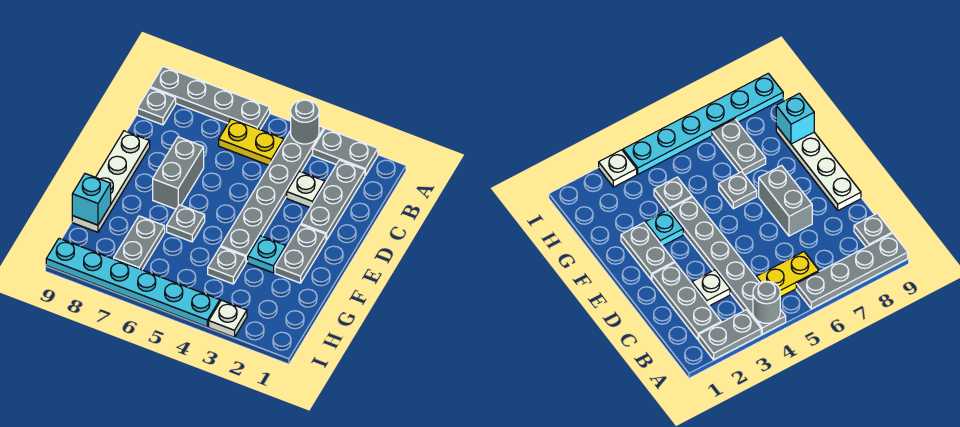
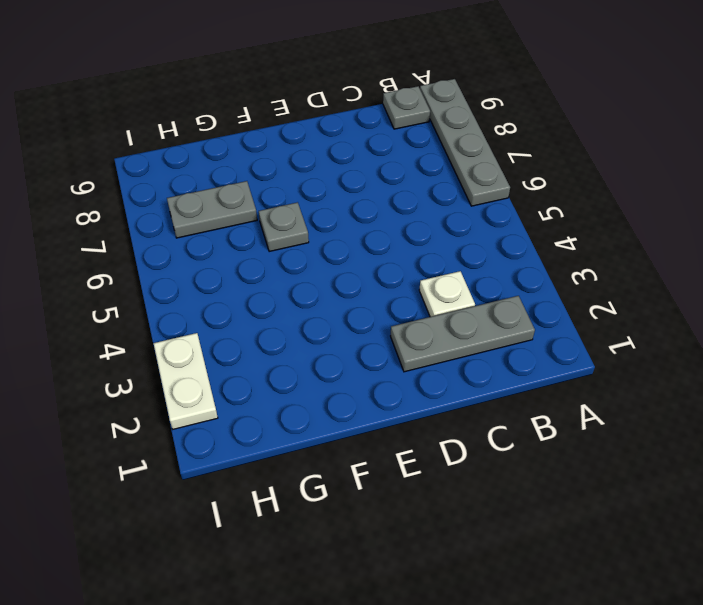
white 1x2 plate [154,333,218,429] -> white 1x1 plate [209,300,247,337]
none -> grey 1x2 plate [313,128,378,176]
none -> grey 1x6 plate [221,126,324,262]
none -> yellow 1x2 plate [219,119,284,165]

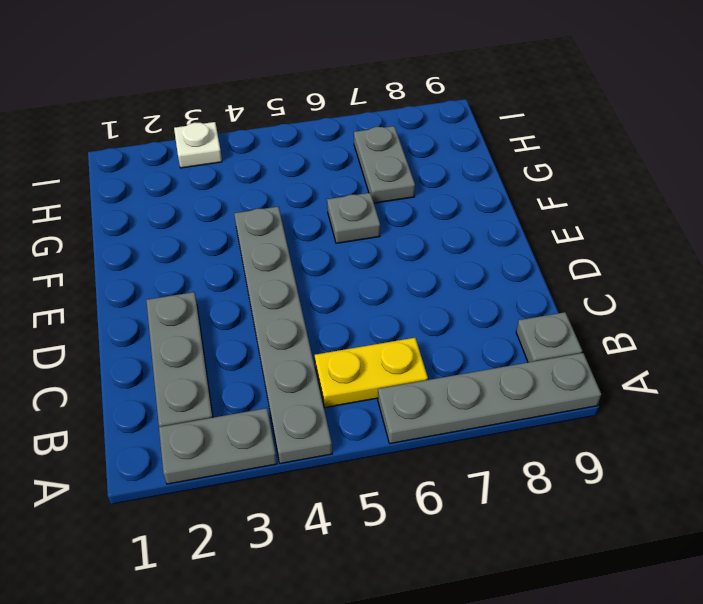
none -> white 1x1 plate [287,171,325,207]
none -> grey 1x2 brick [153,137,204,209]
none -> white 1x4 plate [72,131,150,232]

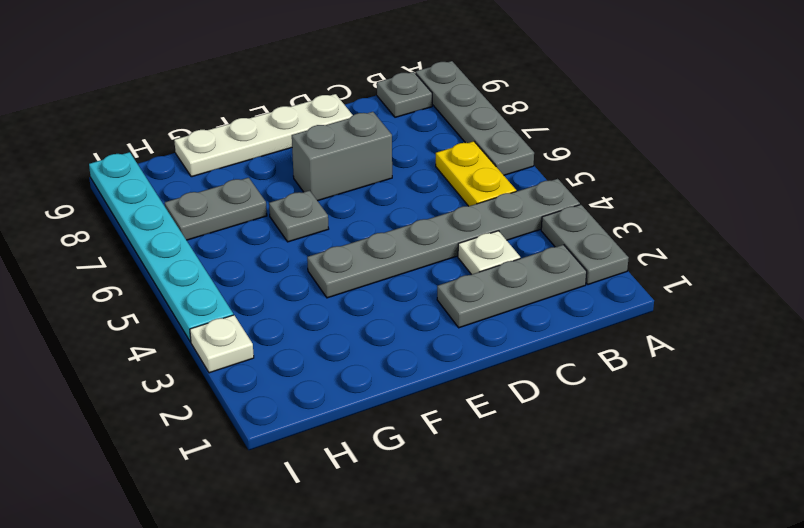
none -> grey 1x2 plate [275,225,326,283]
none -> cyan 1x1 plate [248,236,286,273]
none -> grey 1x1 plate [208,247,246,284]

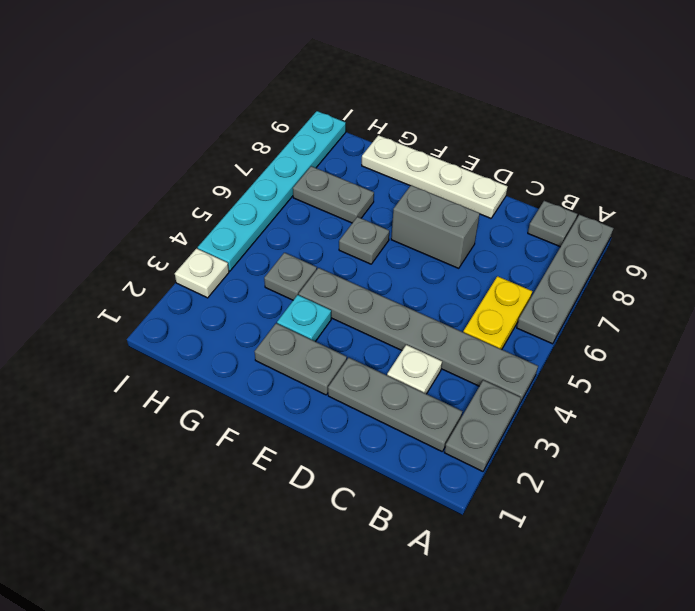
none -> grey 1x1 round brick [291,100,319,144]
none -> cyan 1x1 brick [72,174,111,225]

